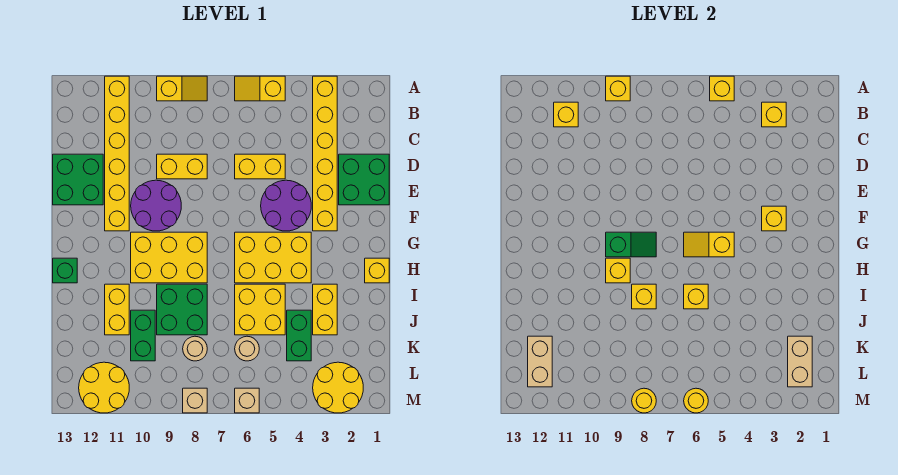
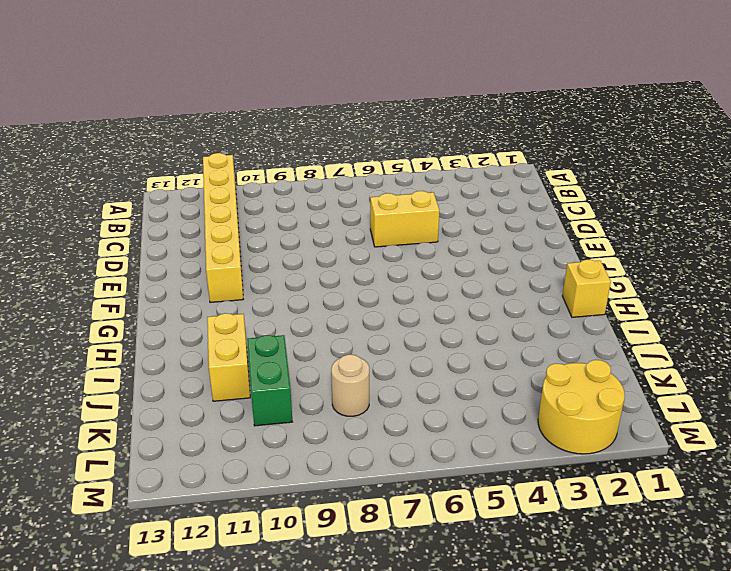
none -> yellow 1x6 brick [313,76,337,231]
none -> yellow 1x2 slope [235,76,285,101]
none -> yellow 1x2 slope [157,76,207,101]
none -> green 2x2 brick [339,154,389,205]

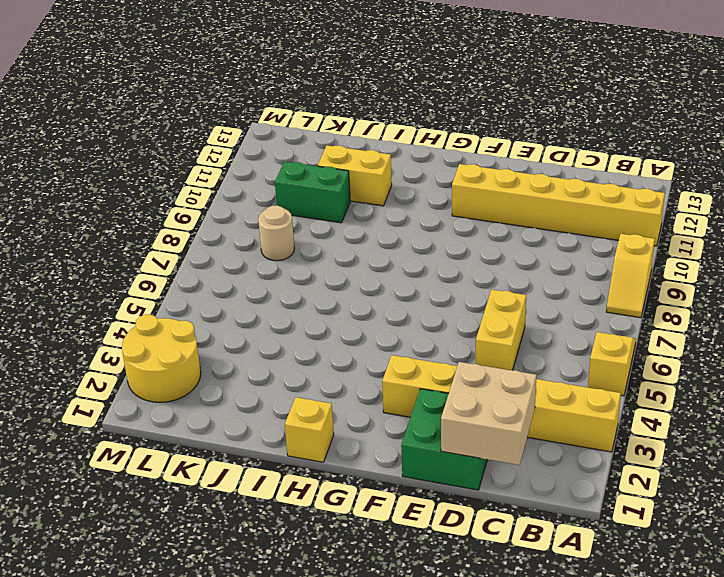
tan 2x2 brick [441,362,536,465] -> none
none -> yellow 1x2 brick [157,154,207,179]
none -> green 2x2 brick [53,154,103,205]
none -> purple 2x2 round brick [261,180,311,231]
none -> purple 2x2 round brick [131,180,181,231]

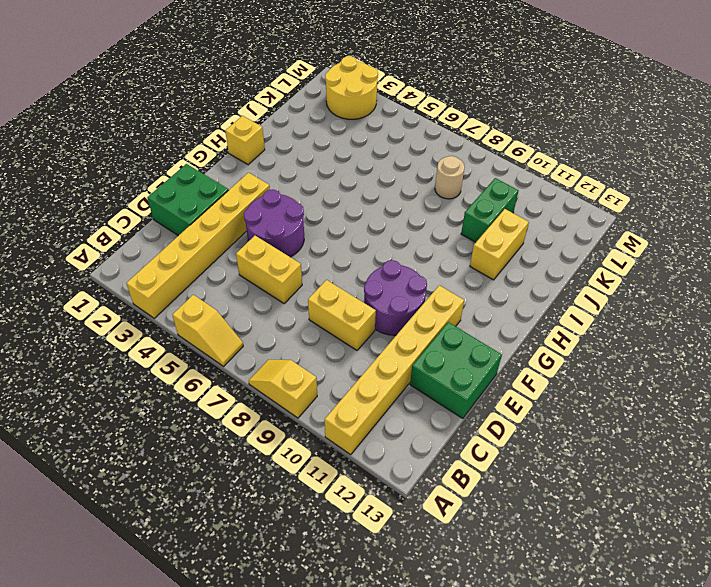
none -> yellow 2x3 brick [235,232,311,283]
none -> yellow 2x3 brick [131,232,207,283]
none -> green 1x1 brick [53,258,77,283]
none -> yellow 1x2 brick [313,284,337,335]

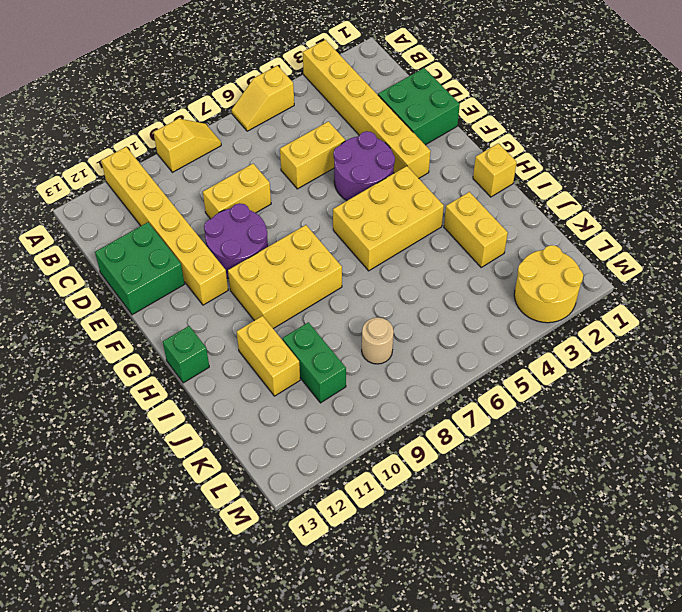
none -> yellow 2x2 brick [235,284,285,335]
none -> green 2x2 brick [157,284,207,335]
none -> green 1x2 brick [287,310,311,361]
none -> tan 1x1 round brick [235,336,259,361]

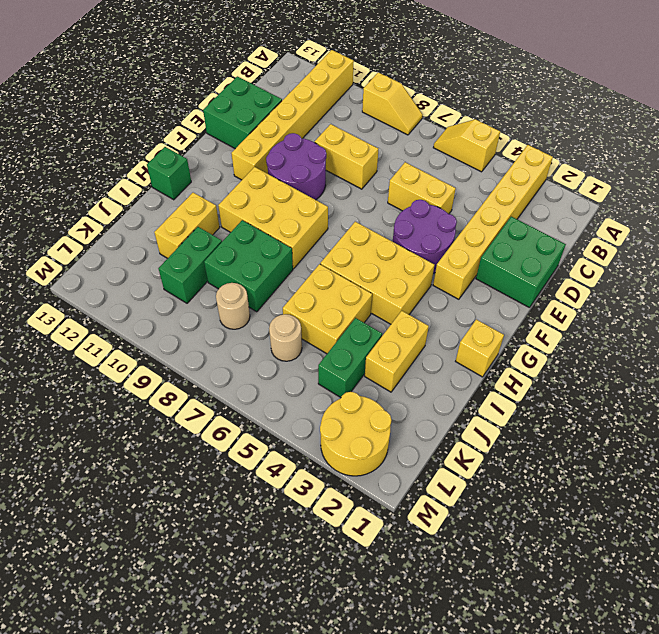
none -> yellow 2x2 round brick [79,362,129,413]
none -> tan 1x1 brick [235,388,259,413]
none -> tan 1x1 brick [183,388,207,413]
none -> yellow 1x1 brick [710,76,734,101]

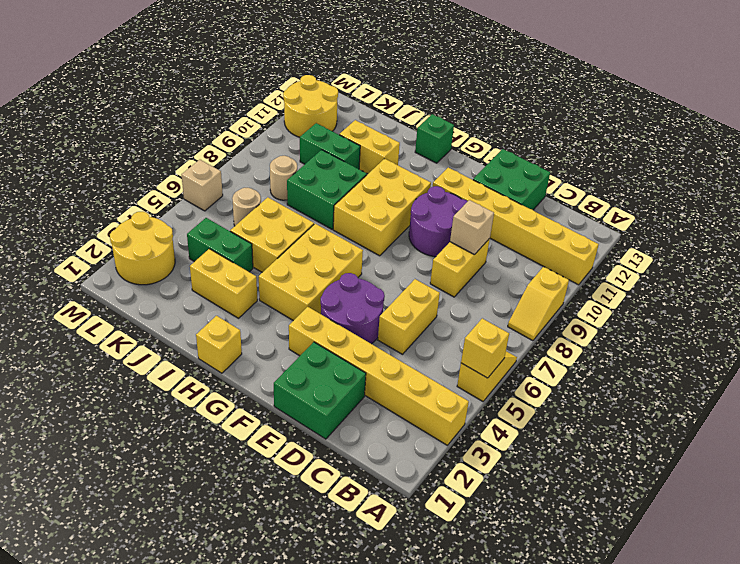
tan 1x1 brick [450,200,494,255] -> tan 1x1 brick moved to [183,388,207,413]
none -> yellow 1x1 brick [606,76,630,101]
none -> yellow 1x1 brick [762,102,786,127]
none -> yellow 1x1 brick [554,102,578,127]
none -> yellow 1x1 brick [762,206,786,231]

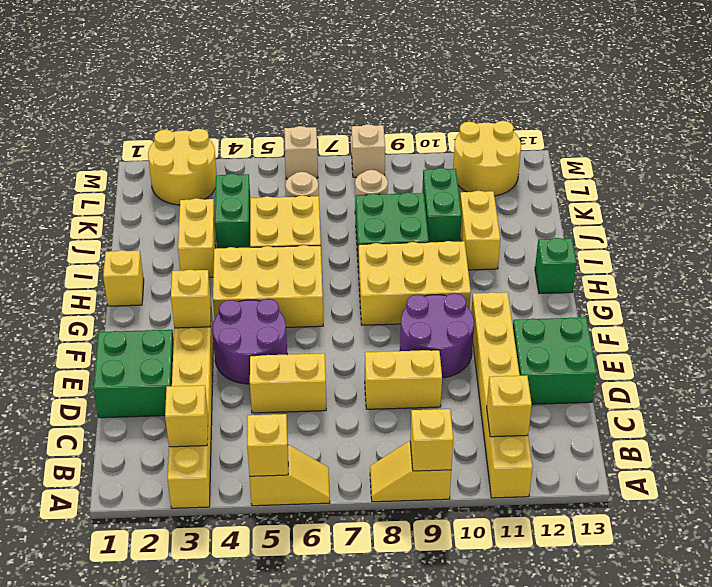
none -> yellow 1x2 slope [684,232,734,257]
none -> green 1x2 slope [606,232,656,257]
none -> yellow 1x1 brick [606,258,630,283]
none -> yellow 1x1 brick [684,284,708,309]

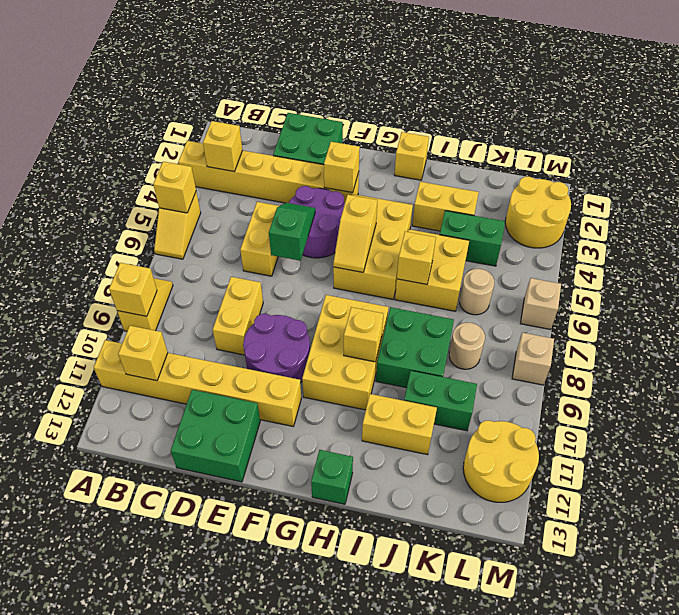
green 1x2 slope [269,203,315,261] -> green 1x2 slope moved to [606,232,656,257]
none -> yellow 1x1 brick [632,284,656,309]
none -> tan 1x2 brick [788,336,812,387]
none -> tan 1x2 brick [528,336,552,387]
none -> yellow 1x1 round brick [684,388,708,413]

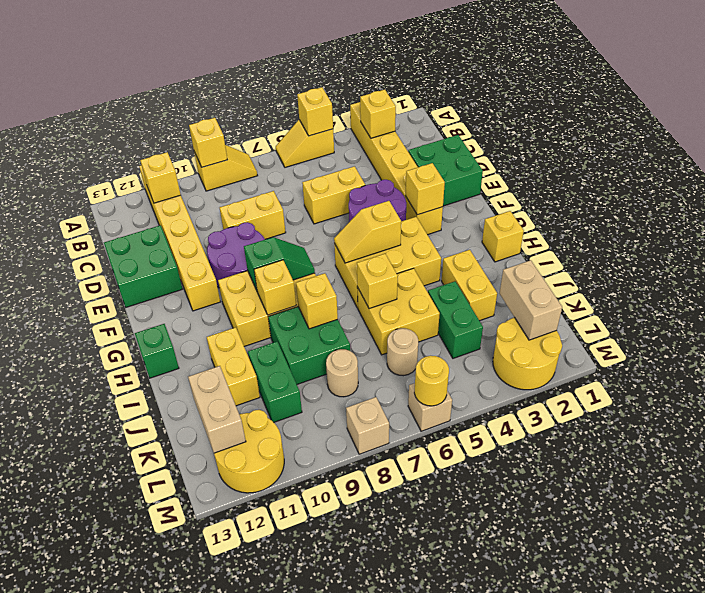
none -> yellow 1x1 round brick [632,388,656,413]

